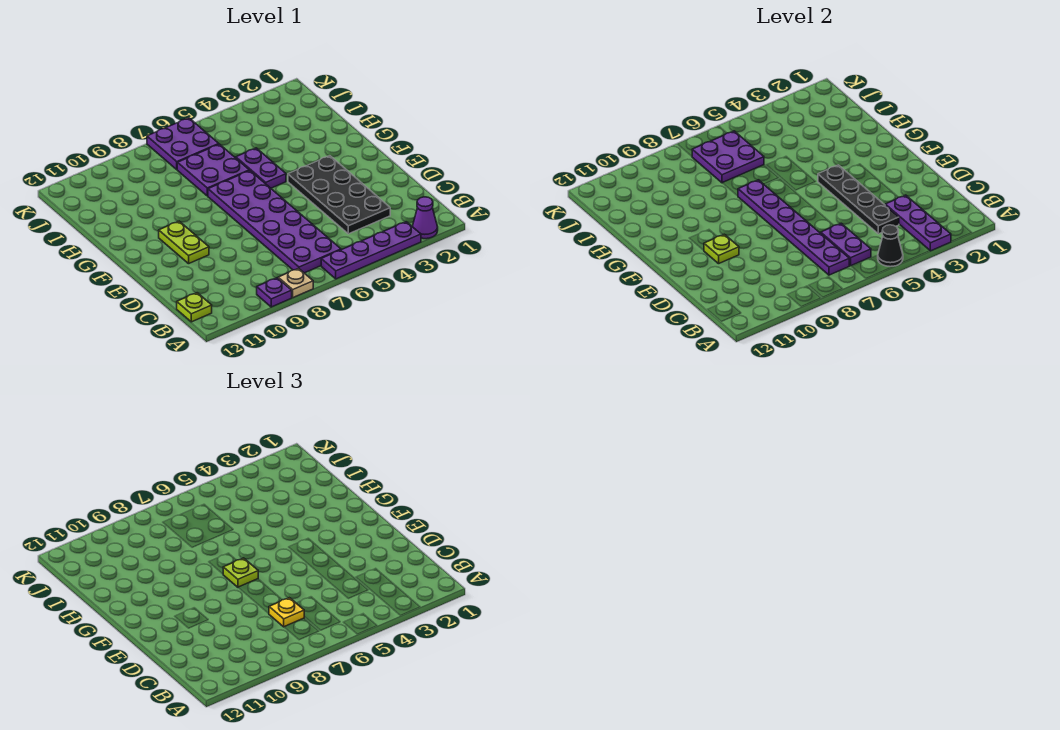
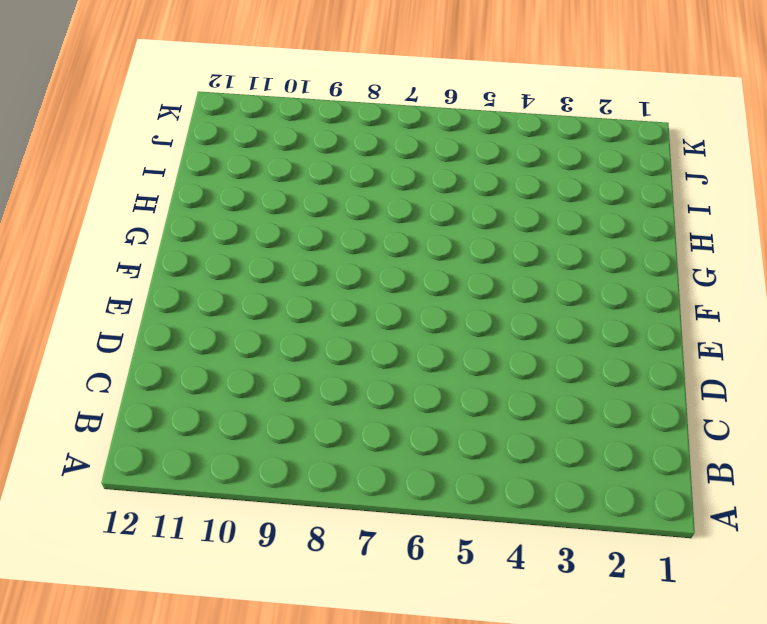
none -> purple 1x1 cone [412,197,438,239]
none -> purple 1x4 plate [321,222,421,279]
none -> tan 1x1 plate [278,268,313,298]

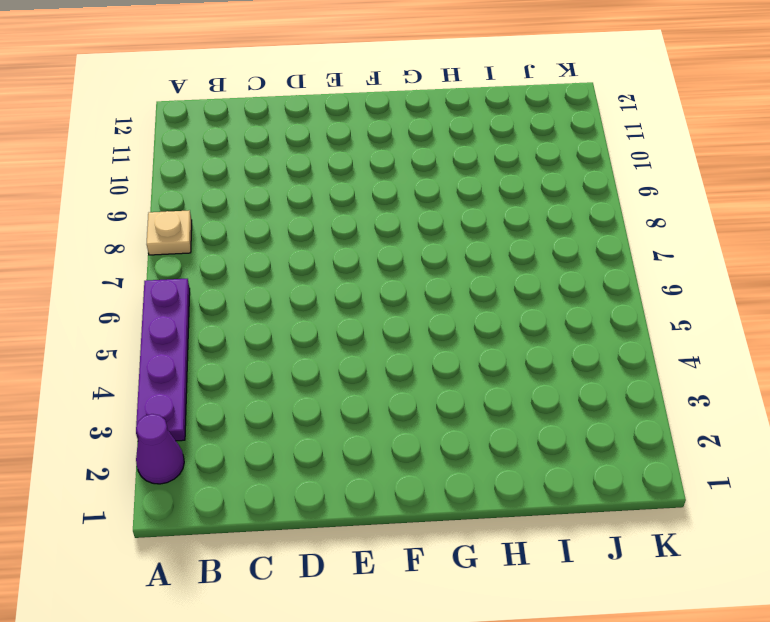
none -> purple 1x1 plate [257,278,292,307]
none -> purple 2x6 plate [208,171,341,273]
none -> lime 1x1 plate [177,293,212,322]

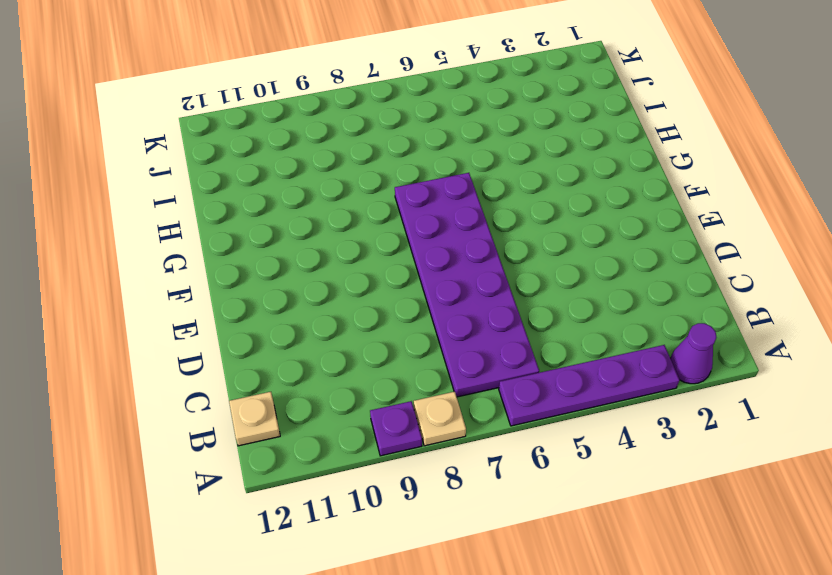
tan 1x1 plate [229,392,280,446] -> lime 1x1 plate [177,293,212,322]
none -> black 2x4 plate [288,156,390,234]
none -> lime 1x2 plate [159,221,209,264]
none -> purple 1x2 plate [236,148,286,188]

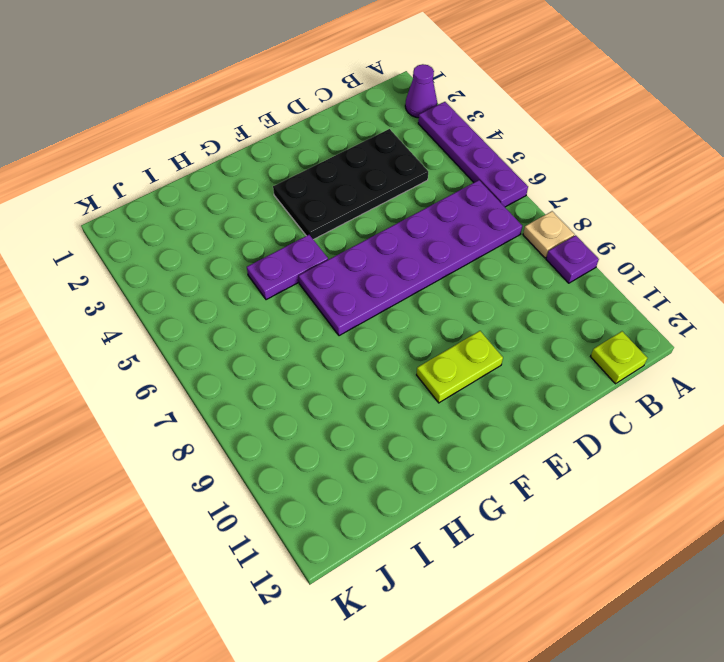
none -> purple 2x2 plate [177,144,249,196]
none -> purple 2x2 plate [147,118,219,169]
none -> purple 1x3 plate [885,195,951,251]

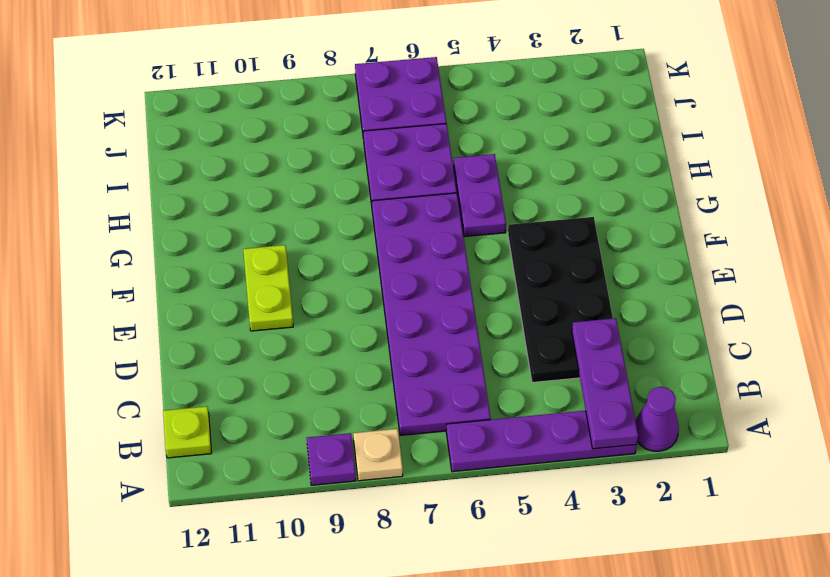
none -> black 1x1 cone [878,225,903,267]
none -> purple 1x2 plate [821,223,871,266]
none -> purple 1x6 plate [738,180,849,275]

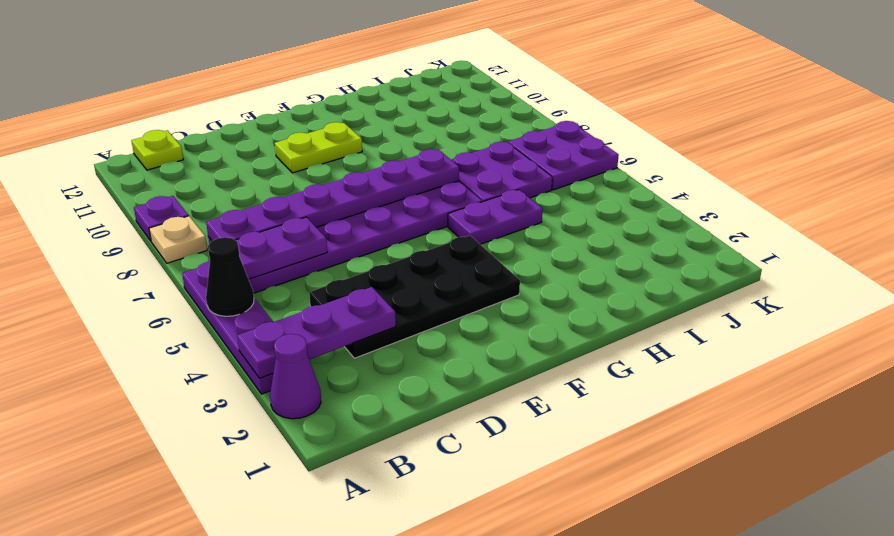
none -> black 1x4 plate [818,165,899,234]
none -> lime 1x1 plate [704,234,739,264]
none -> purple 2x2 plate [692,131,764,183]

